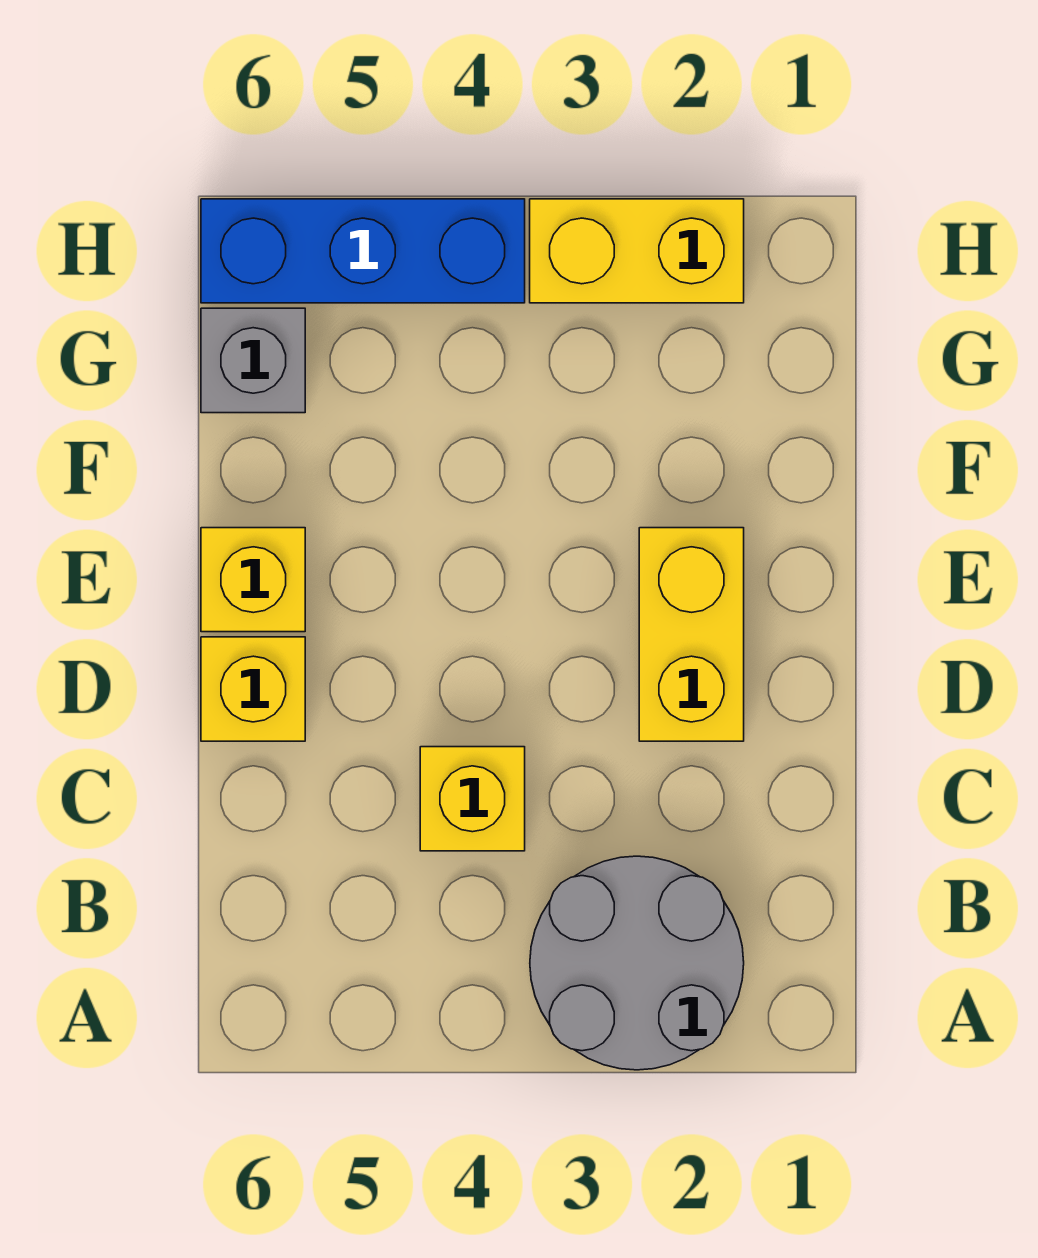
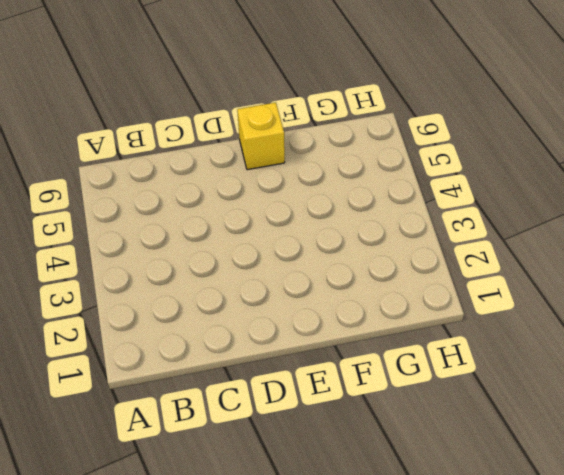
none -> grey 2x2 round brick [530,856,744,1070]
none -> yellow 1x1 brick [420,747,525,851]

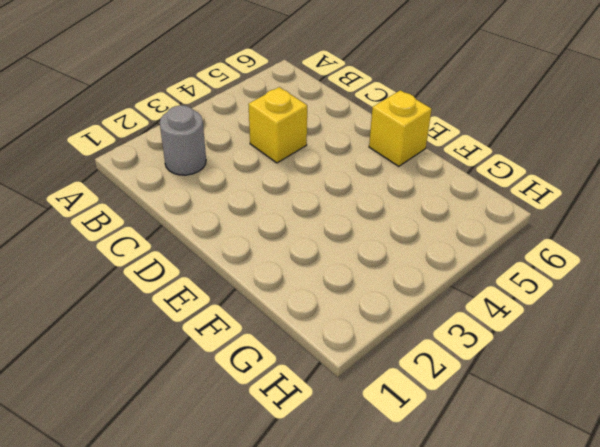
grey 1x1 round brick [160,105,206,175] -> grey 2x2 round brick [530,856,744,1070]
none -> yellow 1x2 brick [639,528,744,741]
none -> yellow 1x1 brick [201,637,305,741]

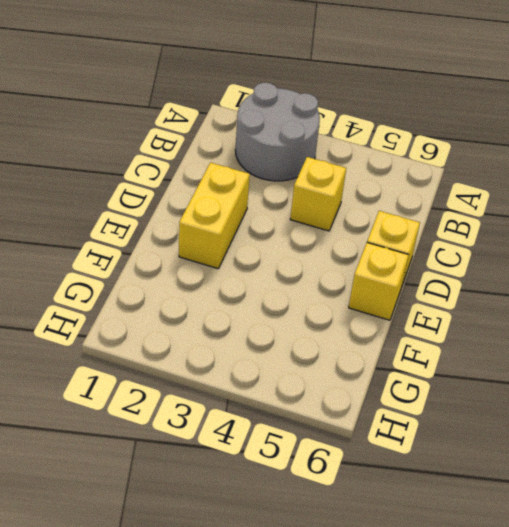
none -> grey 1x1 brick [201,308,305,413]
none -> yellow 1x2 brick [530,199,744,303]

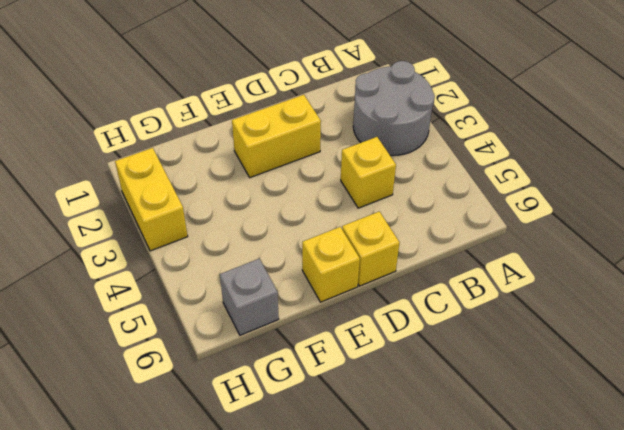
none -> blue 1x3 brick [201,199,525,303]

